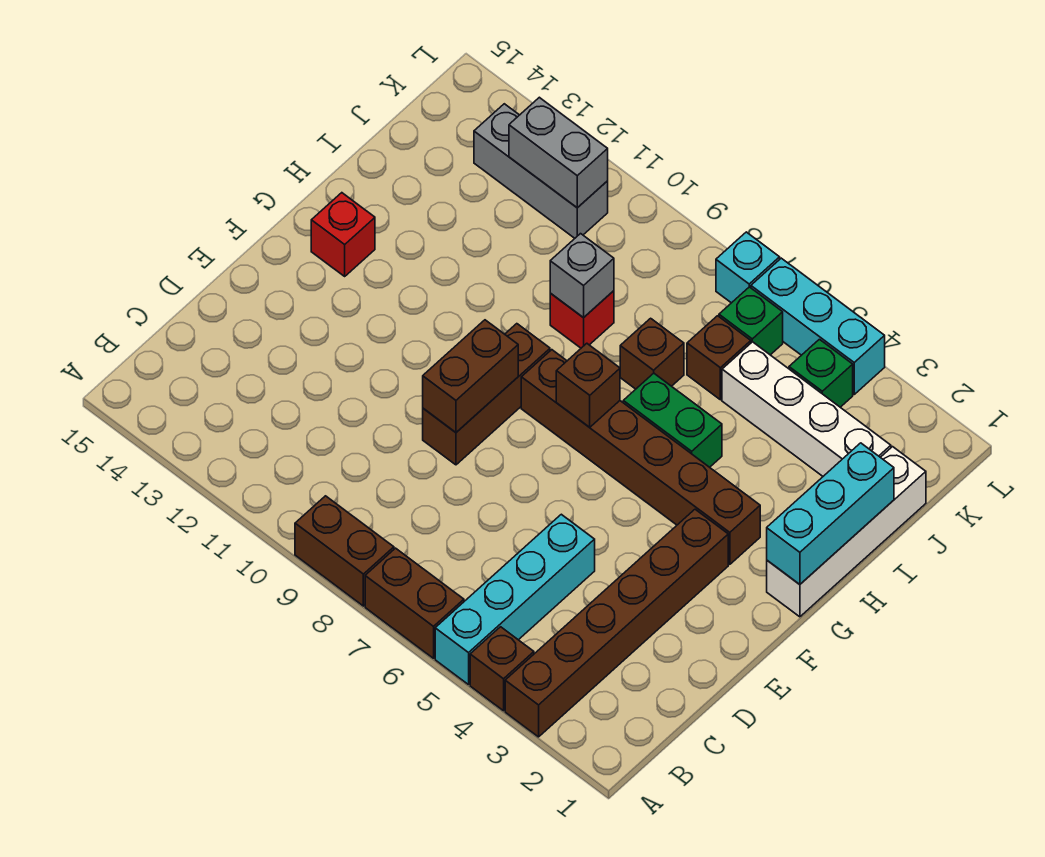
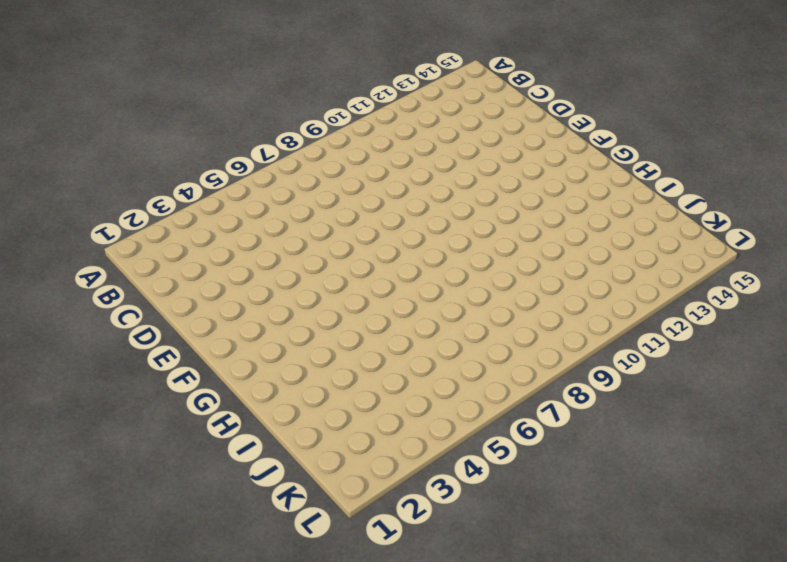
none -> brown 1x6 brick [505,509,728,737]
none -> brown 1x1 brick [470,627,534,711]
none -> cyan 1x4 brick [435,514,595,685]

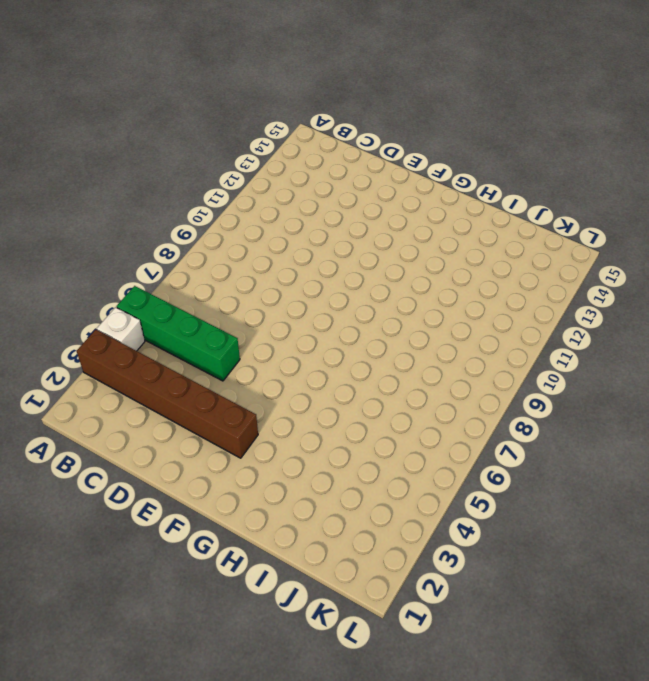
white 1x1 brick [97,307,145,351] -> brown 1x1 brick [470,627,534,711]
green 1x4 brick [117,286,240,381] -> cyan 1x4 brick [435,514,595,685]
none -> brown 1x2 brick [365,548,464,658]
none -> brown 1x2 brick [295,496,394,606]
none -> brown 1x3 brick [423,324,550,465]

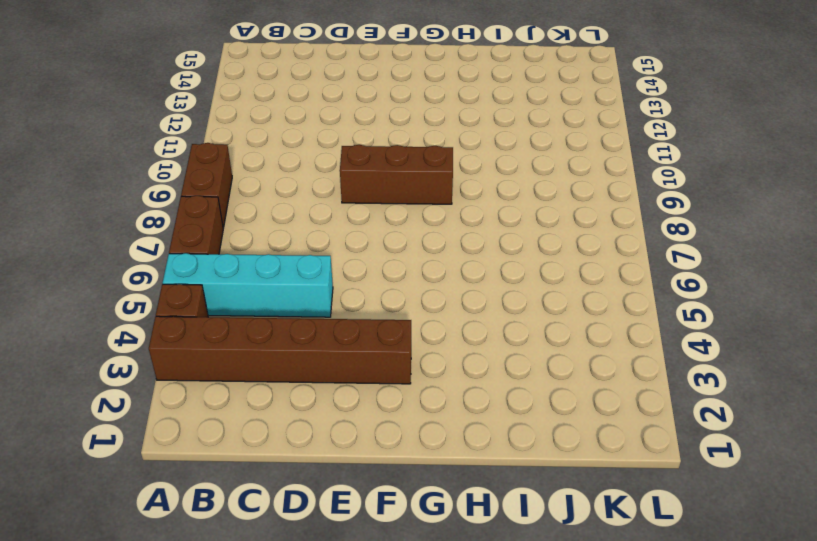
none -> white 1x4 brick [767,447,926,617]
none -> brown 1x6 brick [521,350,760,564]
none -> red 1x1 brick [311,193,375,276]

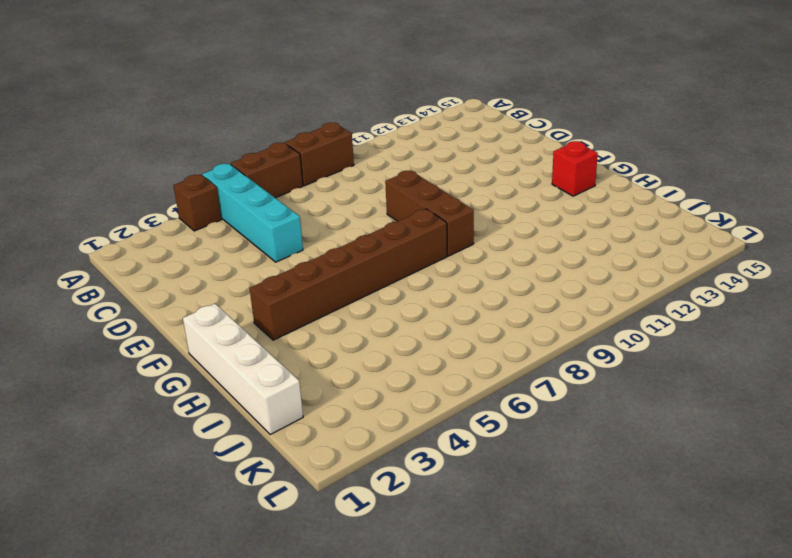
none -> brown 1x6 brick [505,509,728,737]
none -> green 1x2 brick [623,373,722,467]
none -> brown 1x1 brick [620,318,684,389]

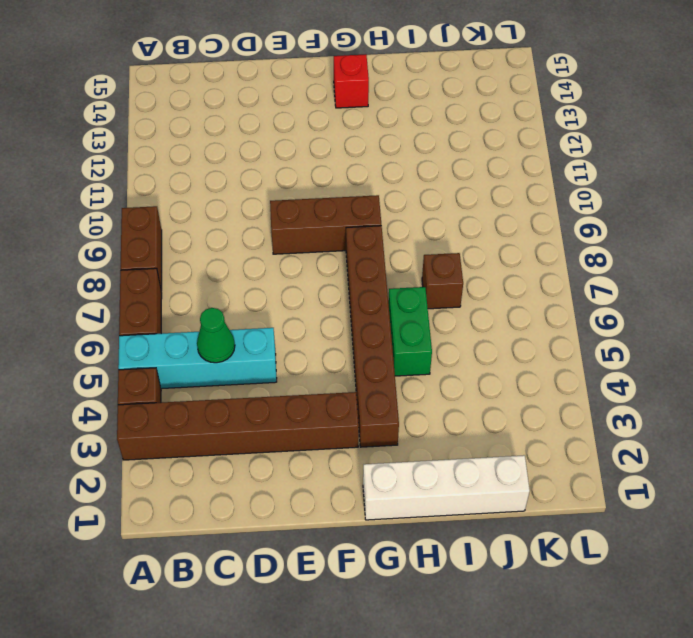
green 1x1 cone [197,308,235,363] -> none
none -> red 1x1 brick [550,291,614,348]
none -> white 1x4 brick [722,342,891,476]
none -> brown 1x1 brick [687,316,751,400]

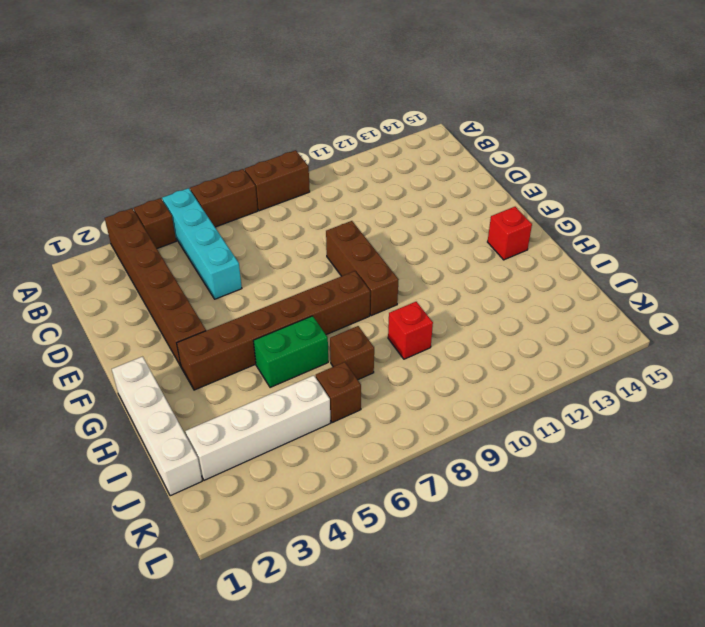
none -> green 1x1 brick [789,339,853,407]
none -> green 1x1 brick [719,287,783,355]
none -> grey 1x3 brick [474,104,608,238]

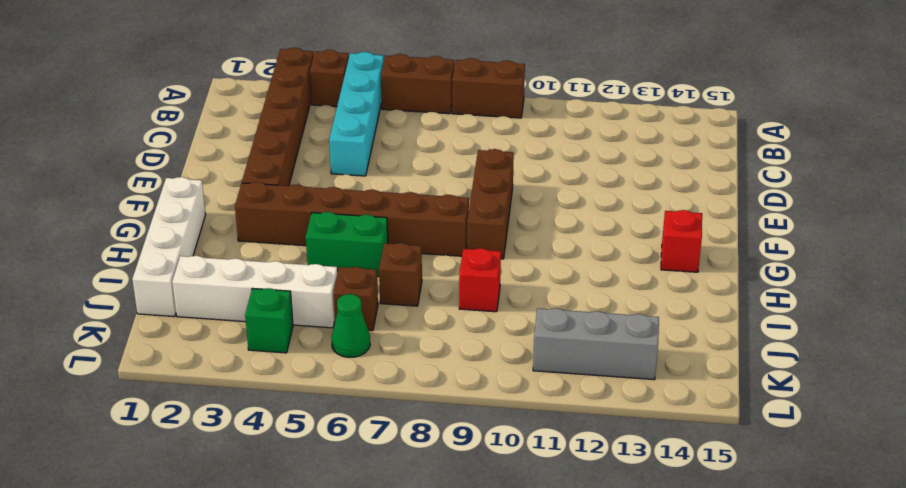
green 1x1 cone [332,294,370,357] -> green 1x1 brick [719,287,783,355]
none -> cyan 1x3 brick [751,258,885,394]
none -> cyan 1x1 brick [716,232,780,303]
none -> brown 1x2 brick [423,320,518,432]

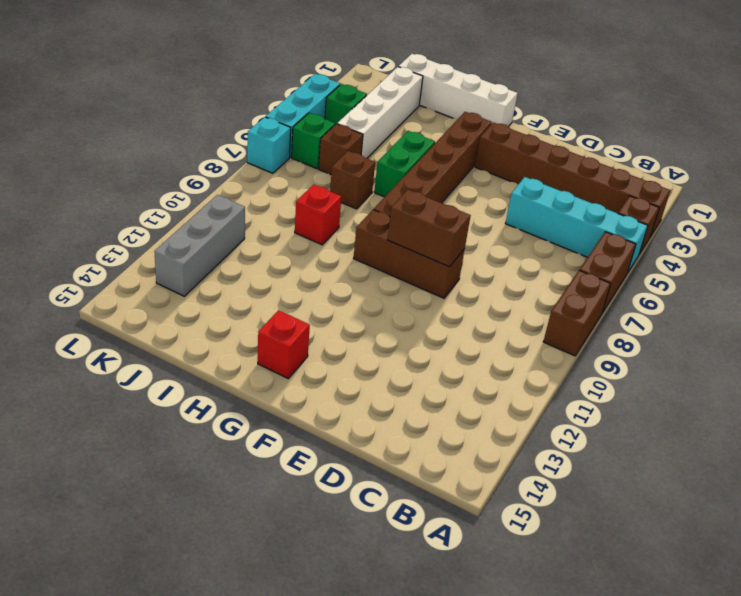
none -> cyan 1x3 brick [767,443,894,584]
none -> brown 1x1 brick [556,343,620,427]
none -> grey 1x1 brick [550,234,614,318]

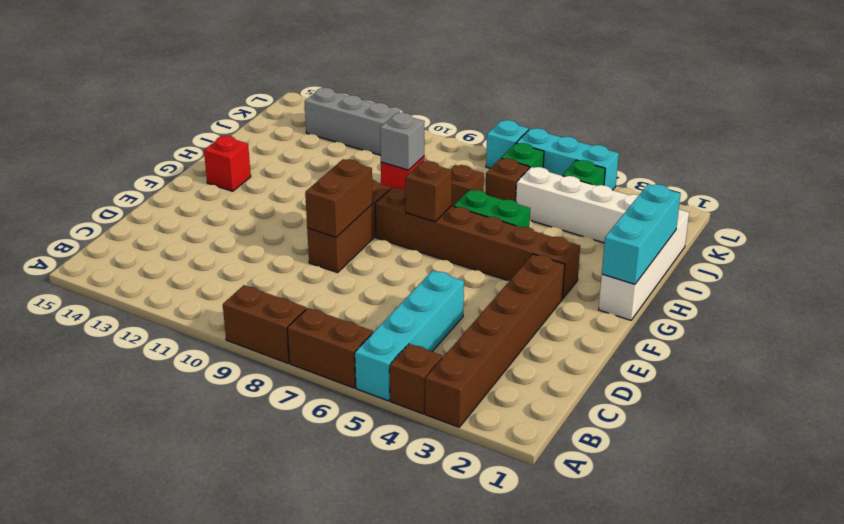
none -> grey 1x2 brick [509,97,608,208]

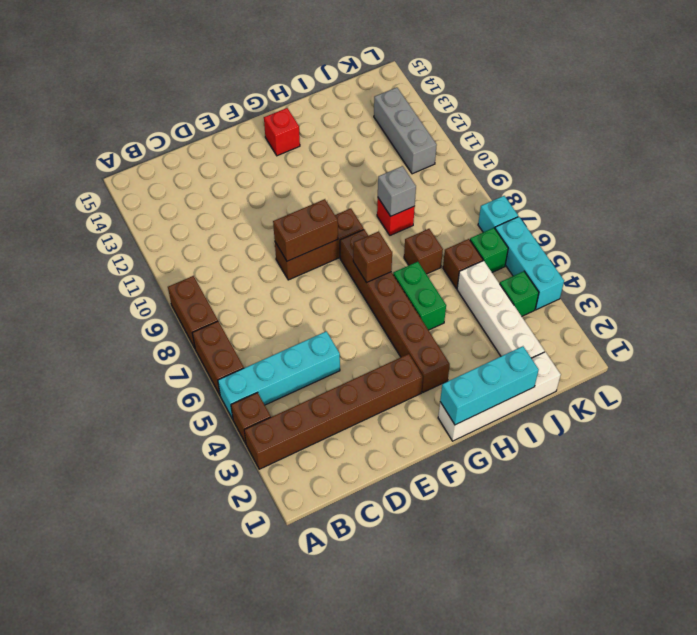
none -> grey 1x2 brick [509,97,608,208]

